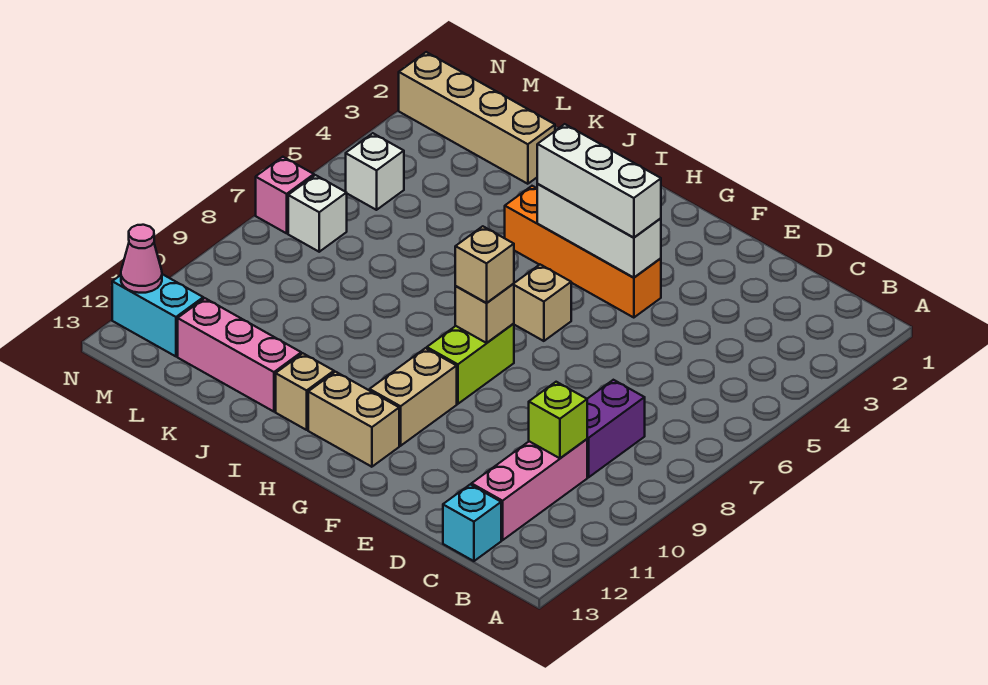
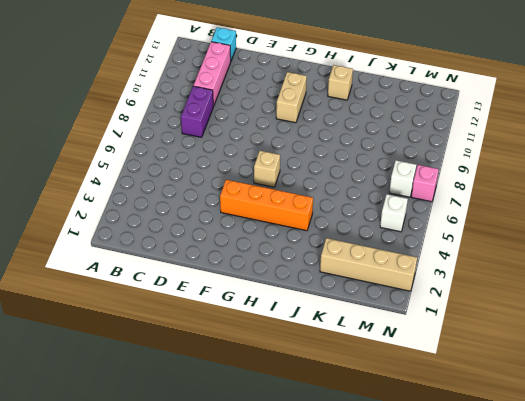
none -> lime 1x2 brick [427,324,514,404]
none -> tan 1x2 brick [308,372,399,467]
none -> pink 1x3 brick [178,298,301,412]

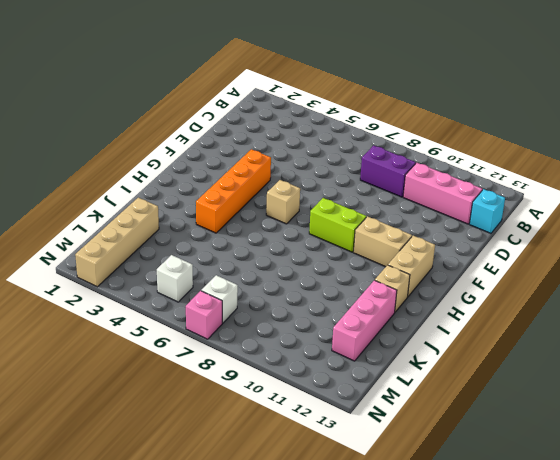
none -> cyan 1x2 brick [112,274,203,356]
none -> lime 1x1 brick [529,382,587,458]
none -> white 1x3 brick [537,184,661,278]

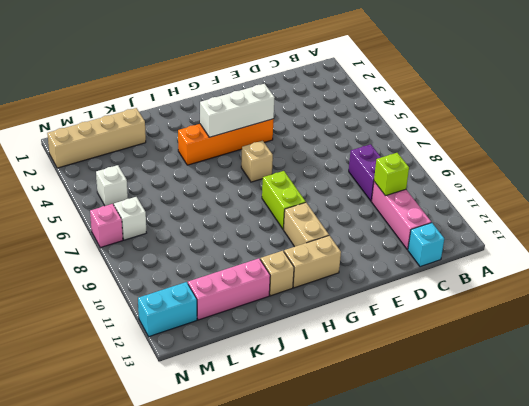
none -> tan 1x1 brick [455,284,514,343]
none -> pink 1x1 cone [121,225,162,293]
none -> white 1x3 brick [537,124,661,238]

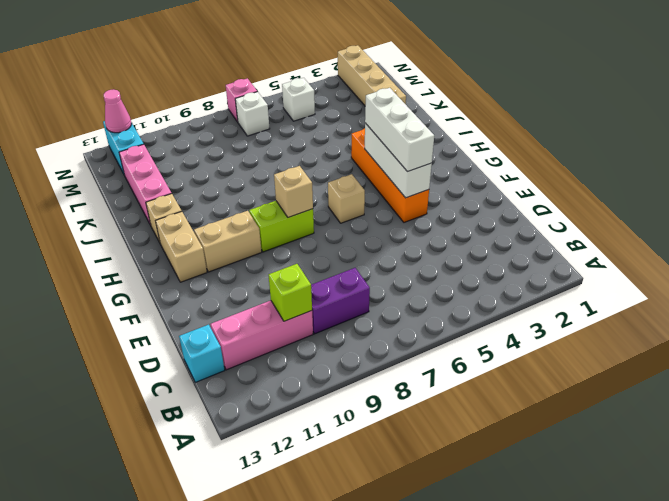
none -> tan 1x1 brick [455,226,514,303]

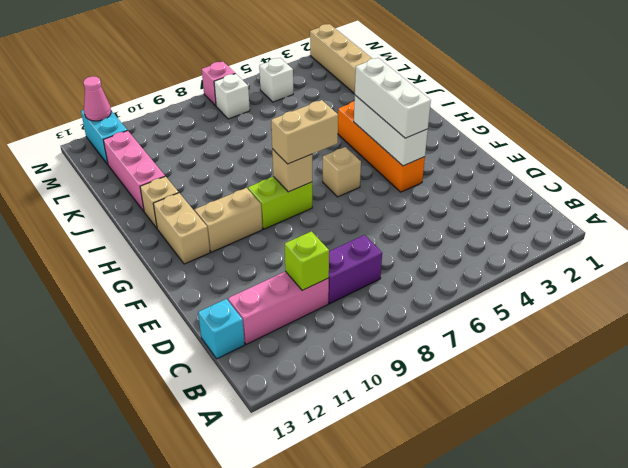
tan 1x2 brick [271,100,338,164] -> tan 1x1 brick [455,226,514,303]

